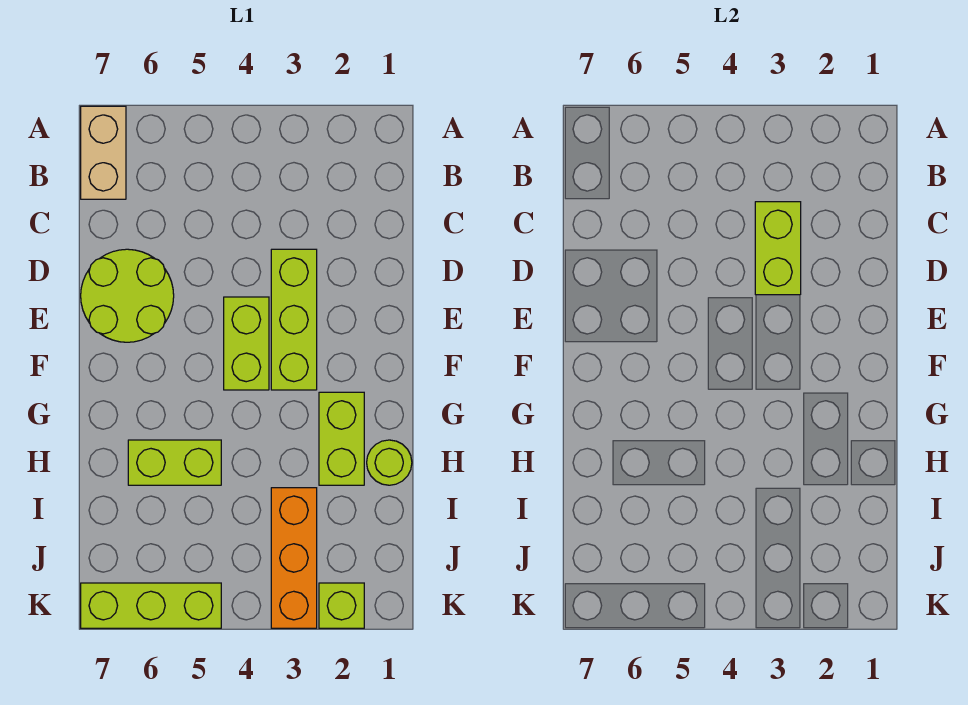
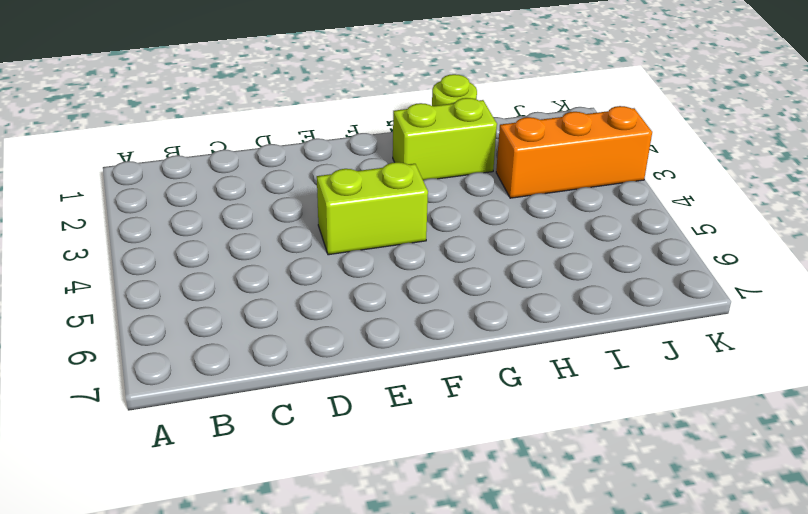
none -> tan 1x2 brick [81,106,126,199]
none -> lime 1x3 brick [271,249,317,390]

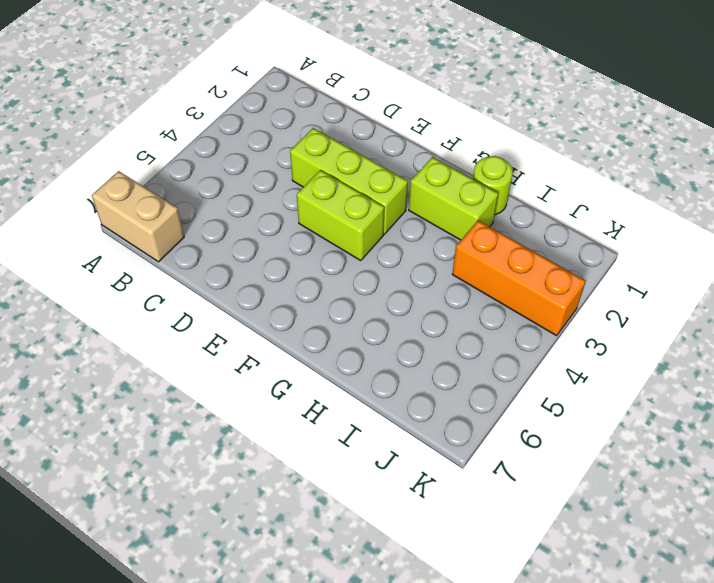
none -> lime 2x2 round brick [81,249,174,342]
none -> lime 1x2 brick [128,440,221,485]

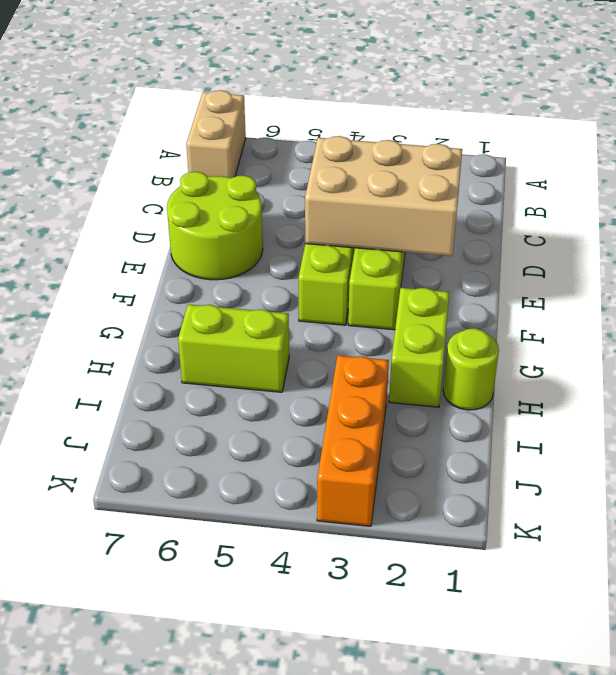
tan 2x3 brick [305,136,462,256] -> lime 1x2 brick [755,202,801,295]
none -> lime 1x1 brick [319,583,364,628]
none -> lime 1x3 brick [81,583,221,628]

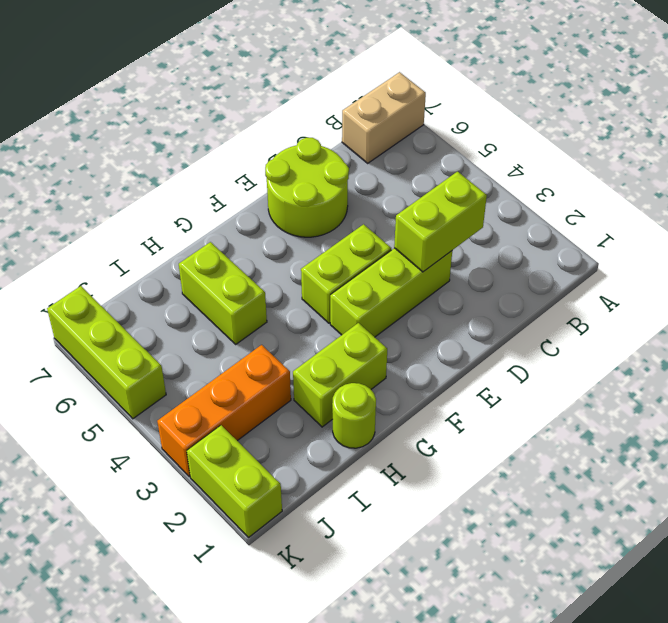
lime 1x2 brick [187,425,282,538] -> lime 1x1 brick [319,583,364,628]

